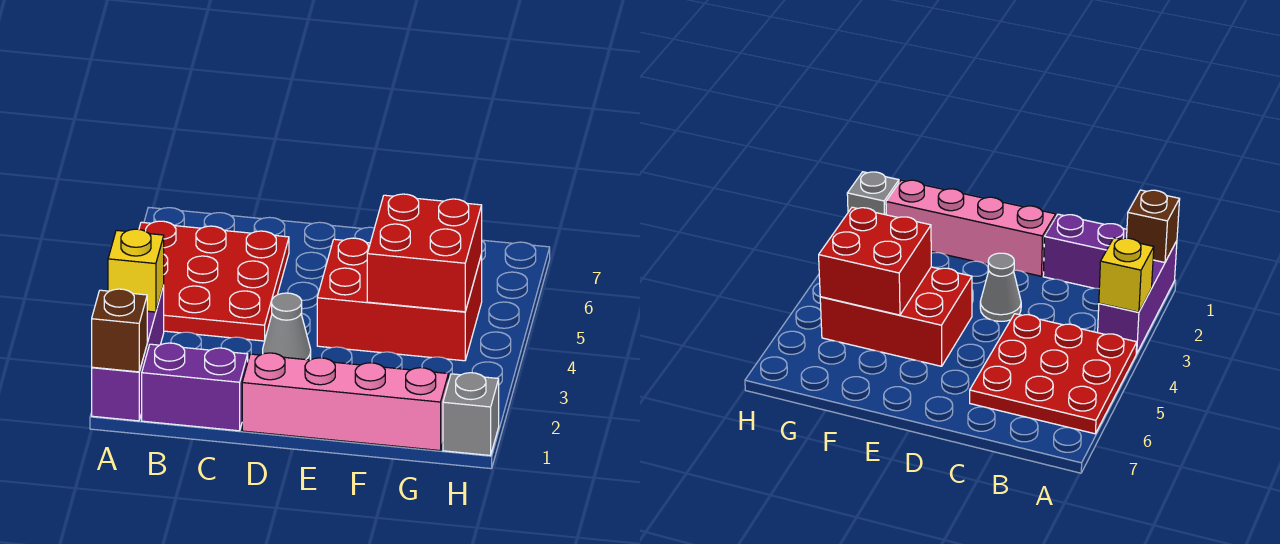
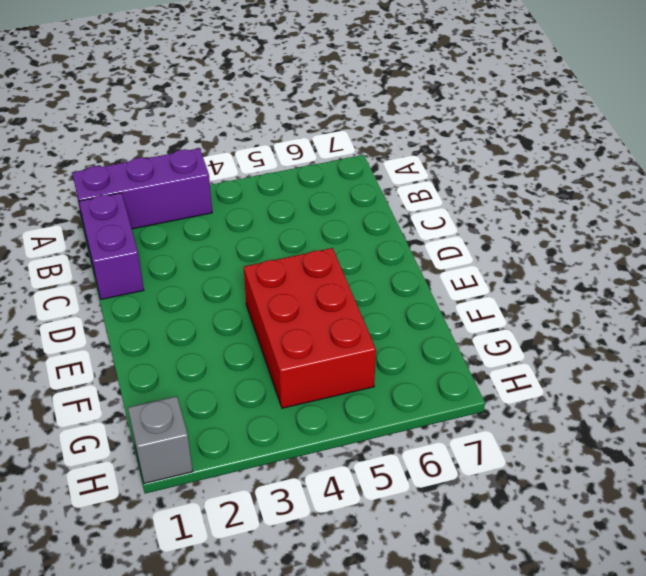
none -> red 3x3 plate [139,221,289,341]
none -> pink 1x4 brick [242,353,448,451]

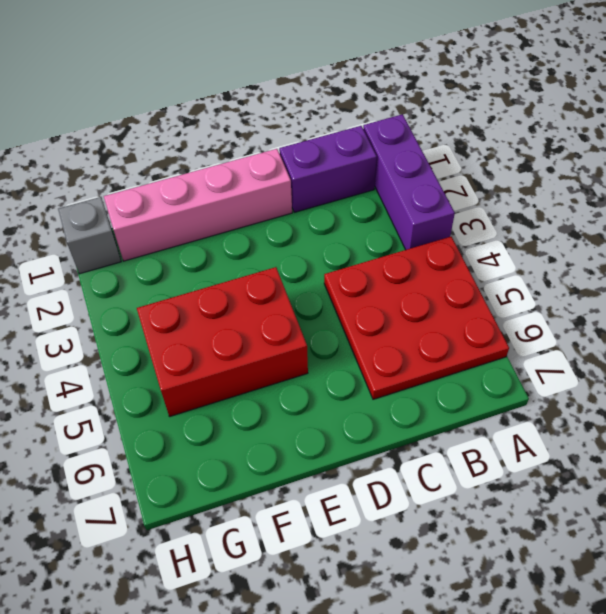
none -> grey 1x1 cone [263,293,311,360]
none -> brown 1x1 brick [92,289,147,372]

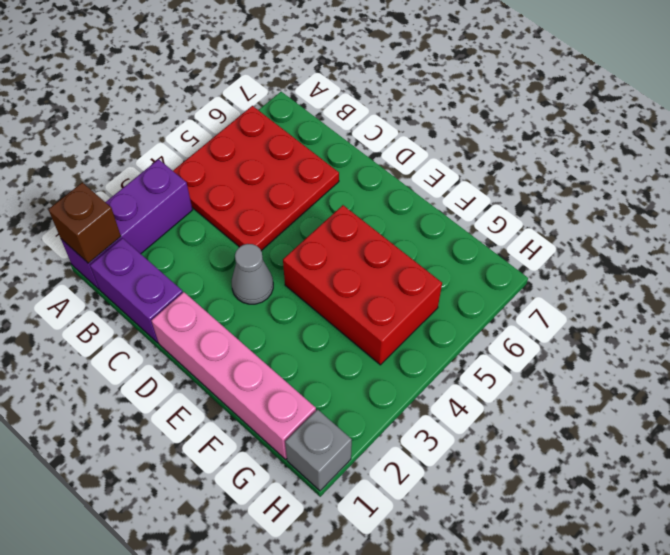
none -> yellow 1x1 brick [108,229,164,312]
none -> red 2x2 brick [367,194,482,312]

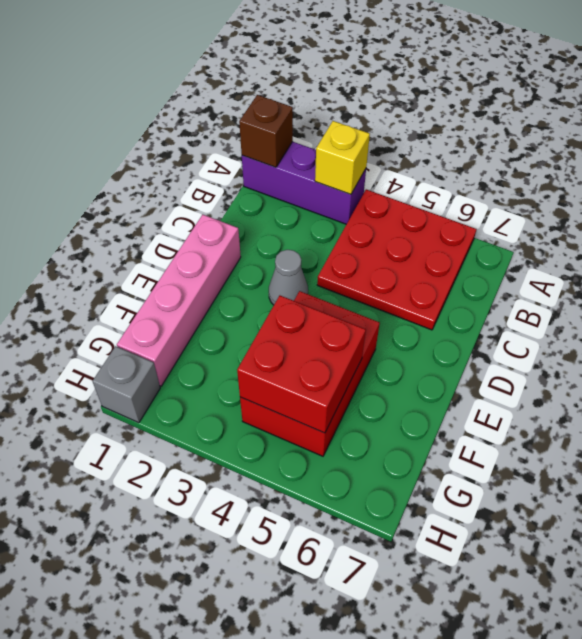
none -> purple 1x2 brick [142,343,248,431]

